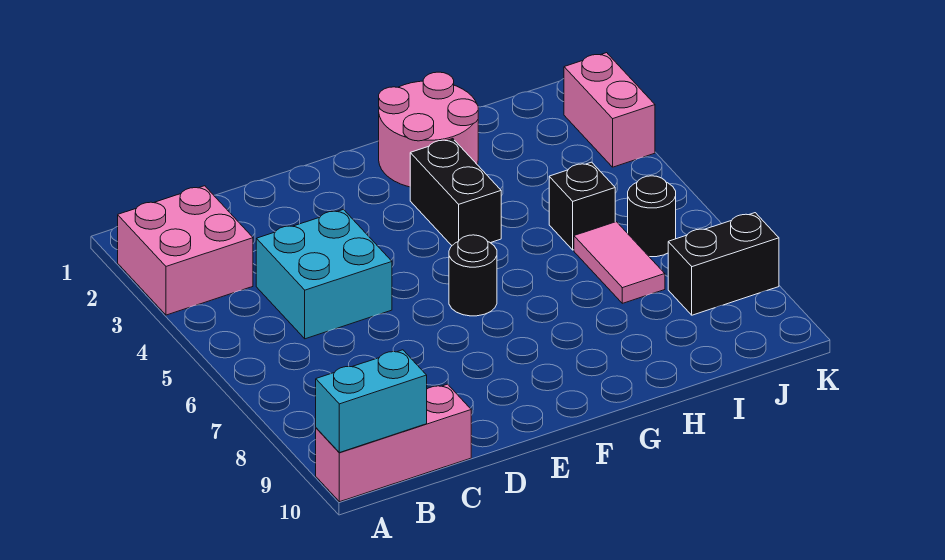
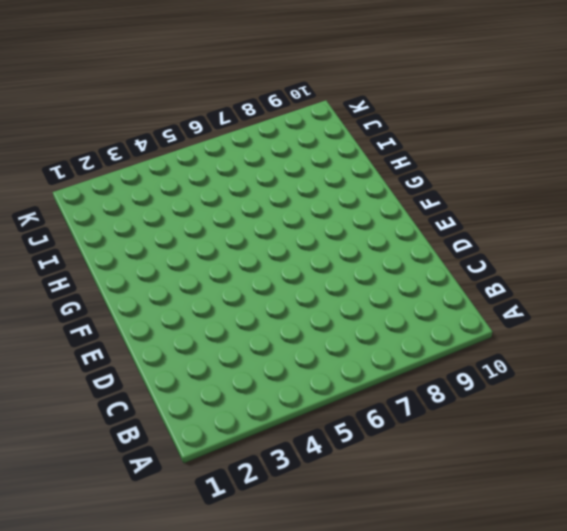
none -> pink 2x2 brick [118,186,253,315]
none -> pink 1x3 brick [316,384,471,502]
none -> cyan 2x2 brick [256,210,392,339]

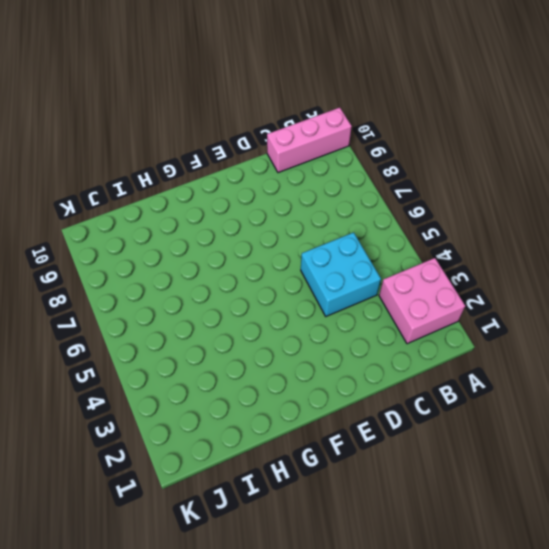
none -> black 1x1 round brick [449,235,497,316]
none -> pink 2x2 round brick [379,72,478,187]
none -> black 1x2 brick [410,139,501,245]

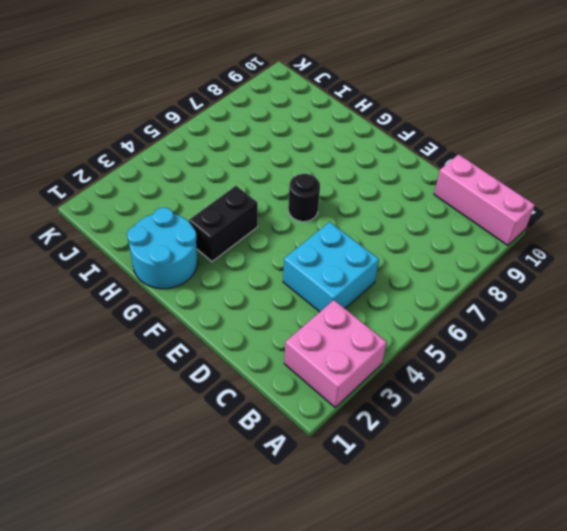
cyan 2x2 round brick [127,208,198,289] -> pink 2x2 round brick [379,72,478,187]
none -> black 1x1 brick [549,162,615,250]
none -> pink 1x2 tile [574,222,665,303]
none -> black 1x1 round brick [628,176,676,257]

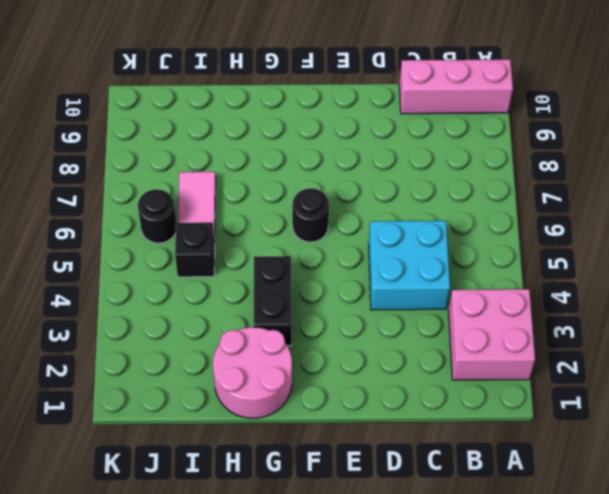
none -> black 1x2 brick [668,213,779,315]
none -> pink 1x2 brick [564,53,655,167]
none -> cyan 1x2 brick [316,350,427,453]

